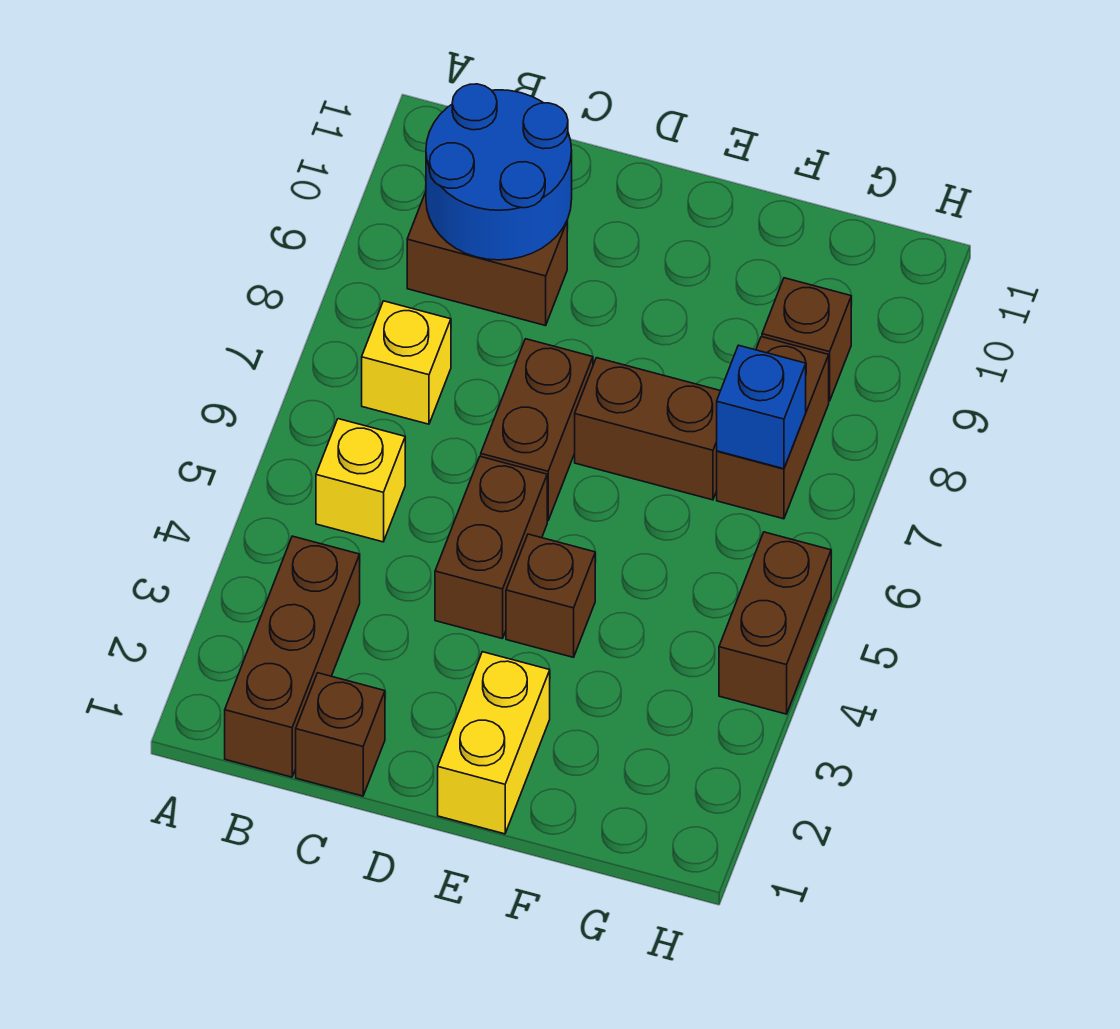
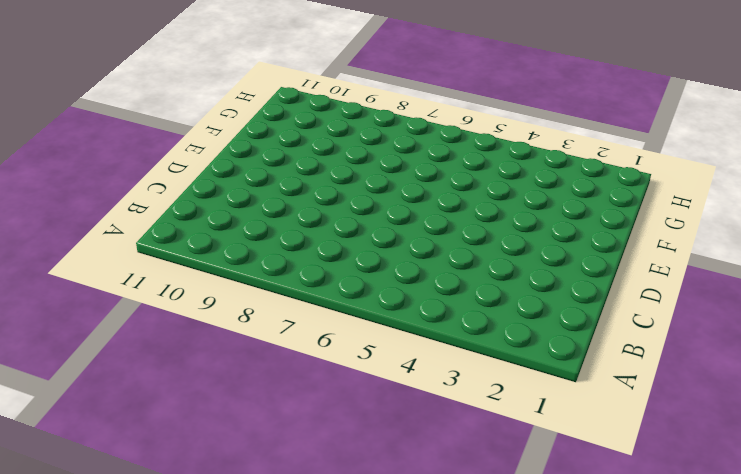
none -> brown 1x3 brick [225,536,360,777]
none -> yellow 1x1 brick [316,419,405,542]
none -> yellow 1x1 brick [362,301,451,424]

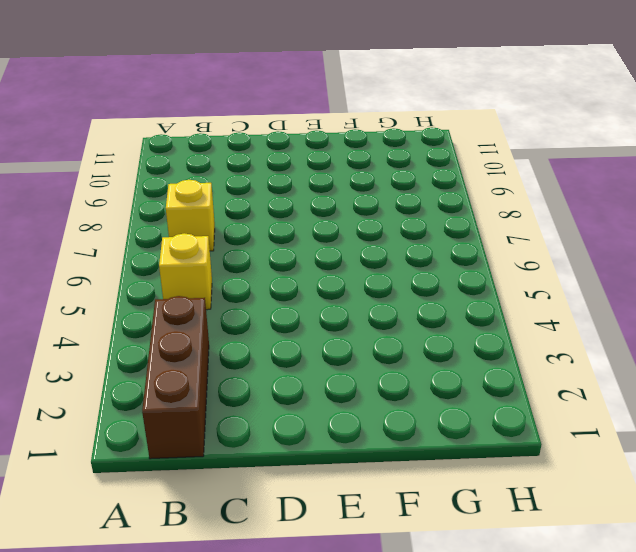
none -> brown 1x2 brick [407,192,567,326]
none -> brown 1x1 brick [296,673,385,796]
none -> brown 1x2 brick [435,456,547,639]

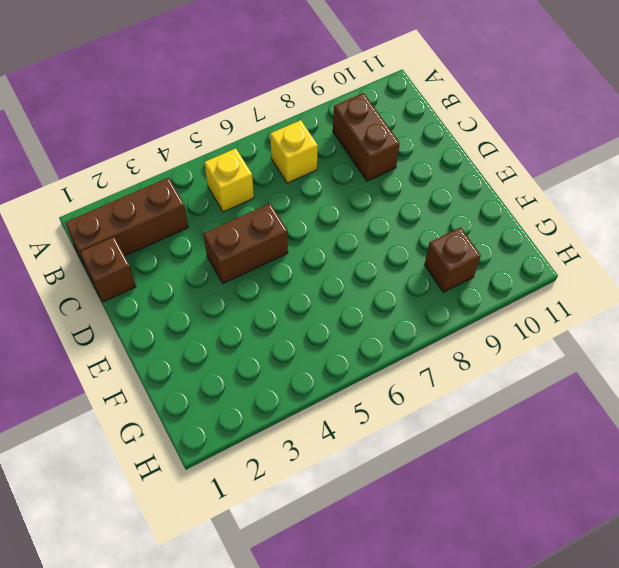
none -> brown 1x2 brick [481,339,593,521]
none -> yellow 1x2 brick [438,652,550,834]
none -> brown 1x1 brick [506,534,595,657]

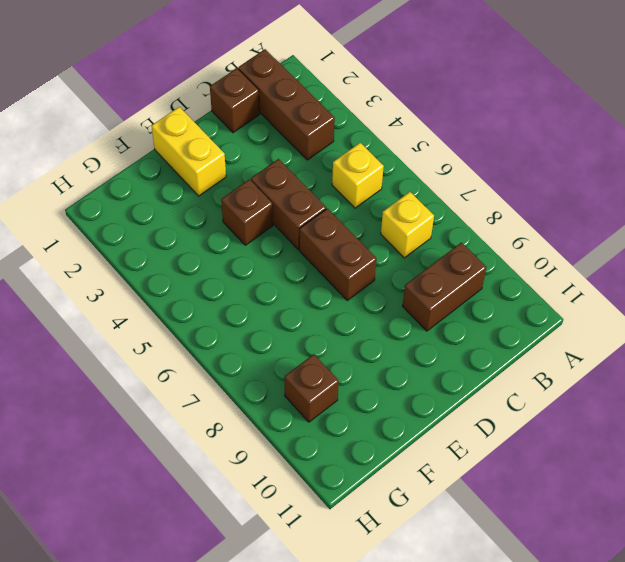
none -> brown 1x2 brick [575,358,720,500]
none -> brown 1x2 brick [717,337,829,519]
none -> brown 1x2 brick [719,532,831,714]

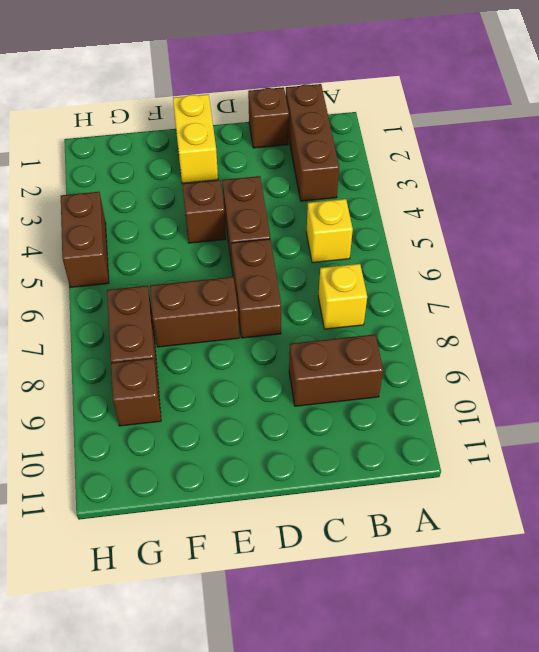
none -> blue 2x2 round brick [426,84,572,260]
none -> blue 1x1 brick [717,345,806,469]

